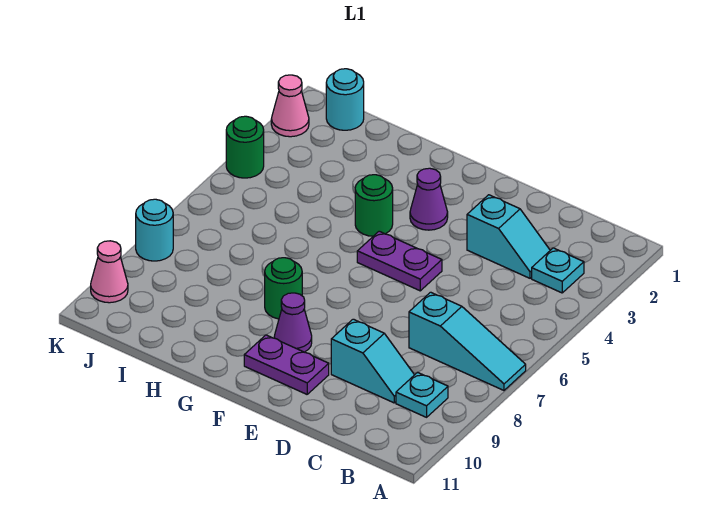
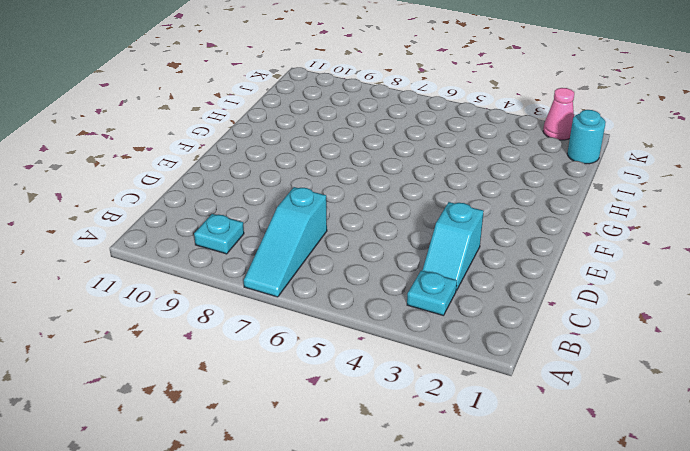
none -> cyan 1x2 slope [331,319,414,403]
none -> purple 1x2 plate [357,231,442,291]
none -> purple 1x2 plate [244,335,329,394]

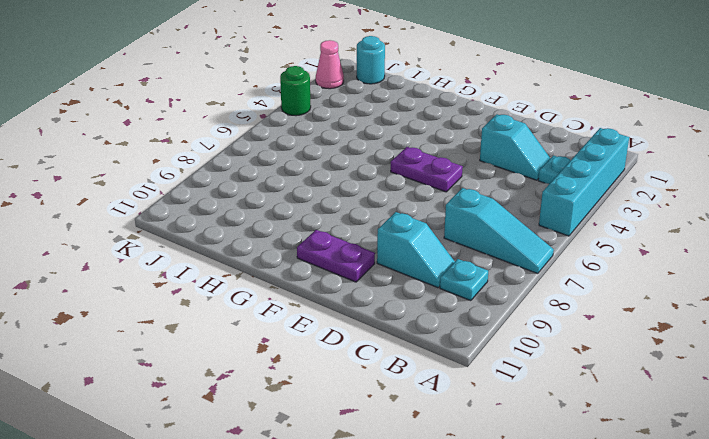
cyan 1x4 brick [539,128,629,236] -> none
none -> purple 1x1 cone [410,168,448,230]
none -> purple 1x1 cone [274,293,312,352]
none -> green 1x1 round brick [355,175,393,236]

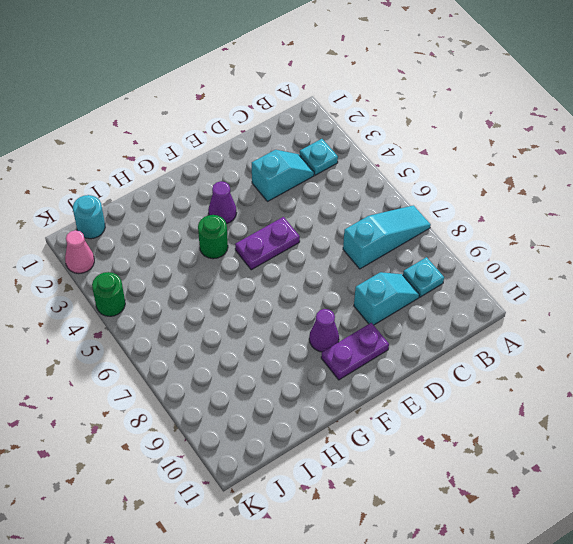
none -> green 1x1 round brick [265,258,302,319]
none -> cyan 1x1 round brick [136,199,173,261]
none -> pink 1x1 cone [91,241,128,303]

